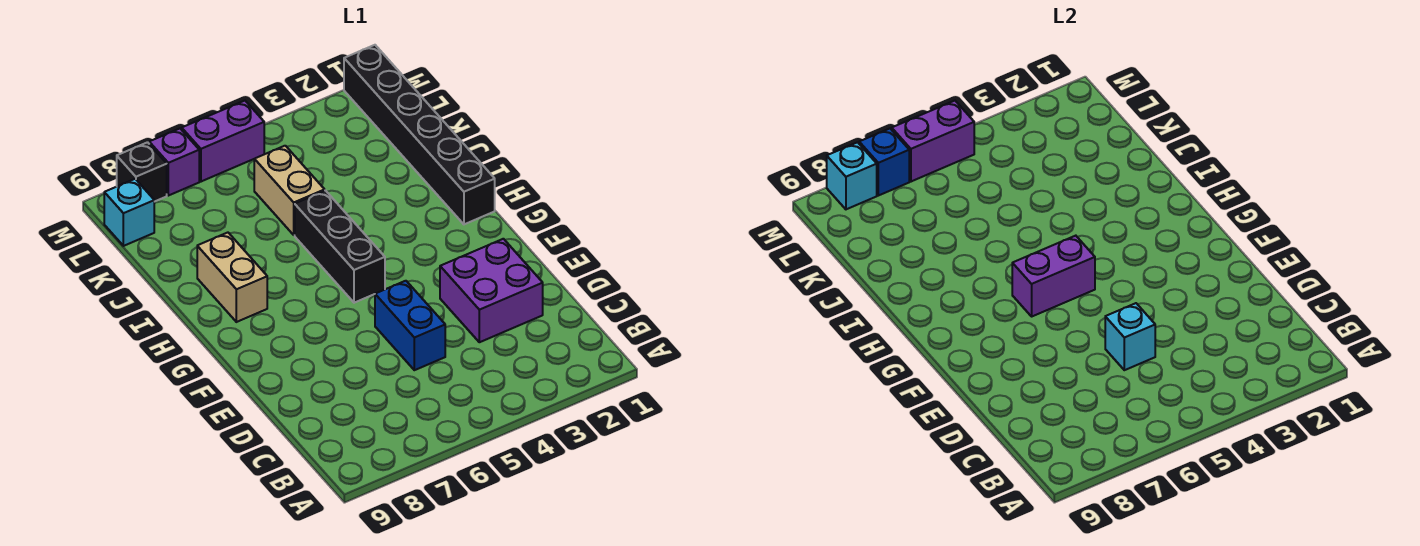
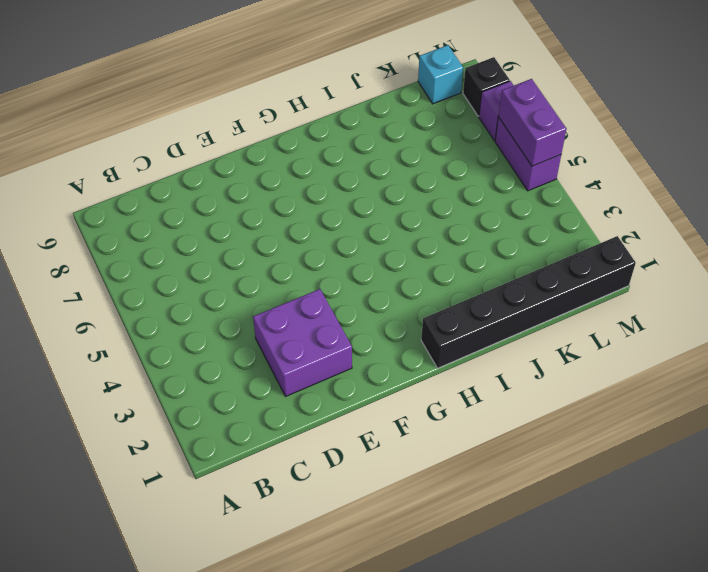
none -> blue 1x2 brick [375,281,445,370]
none -> black 1x3 brick [295,191,385,303]
none -> tan 1x2 brick [197,233,267,322]

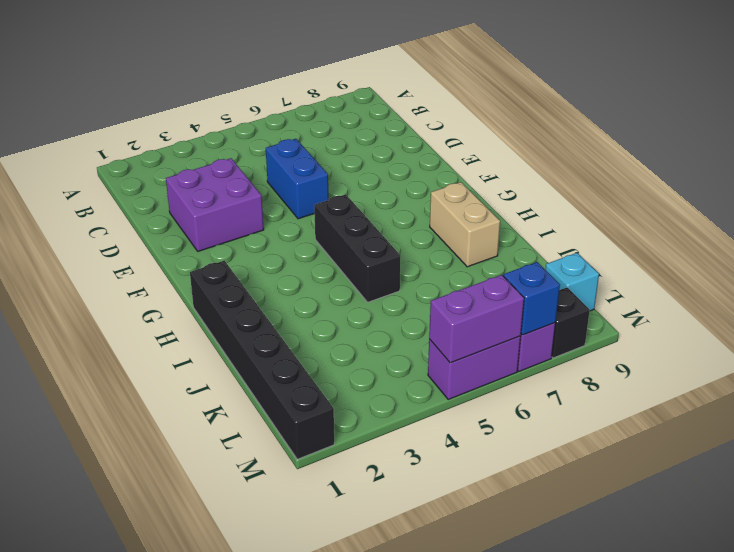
none -> tan 1x2 brick [254,146,325,235]
none -> cyan 1x1 brick [1105,303,1155,370]
none -> purple 1x2 brick [1012,236,1095,316]

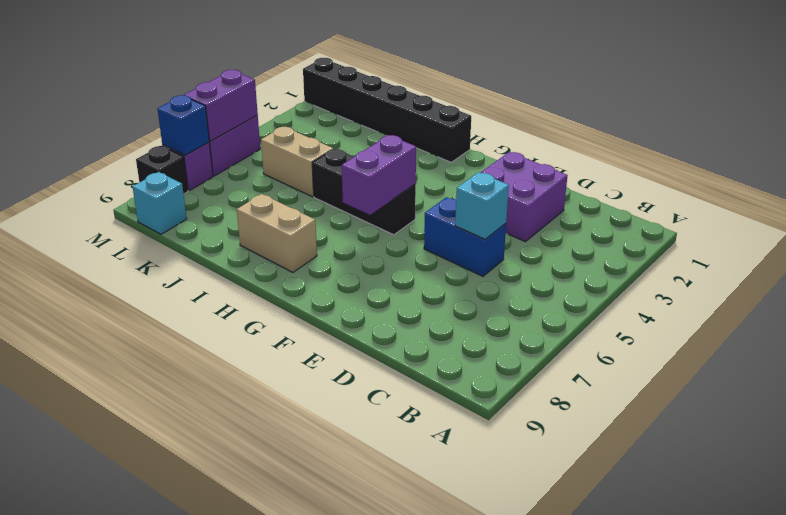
none -> cyan 1x1 brick [827,142,877,209]

